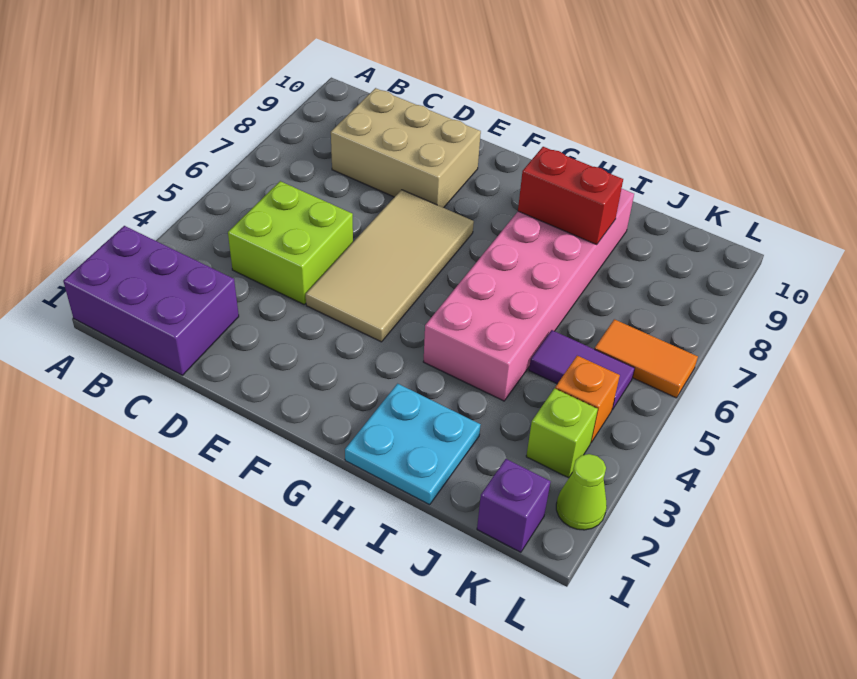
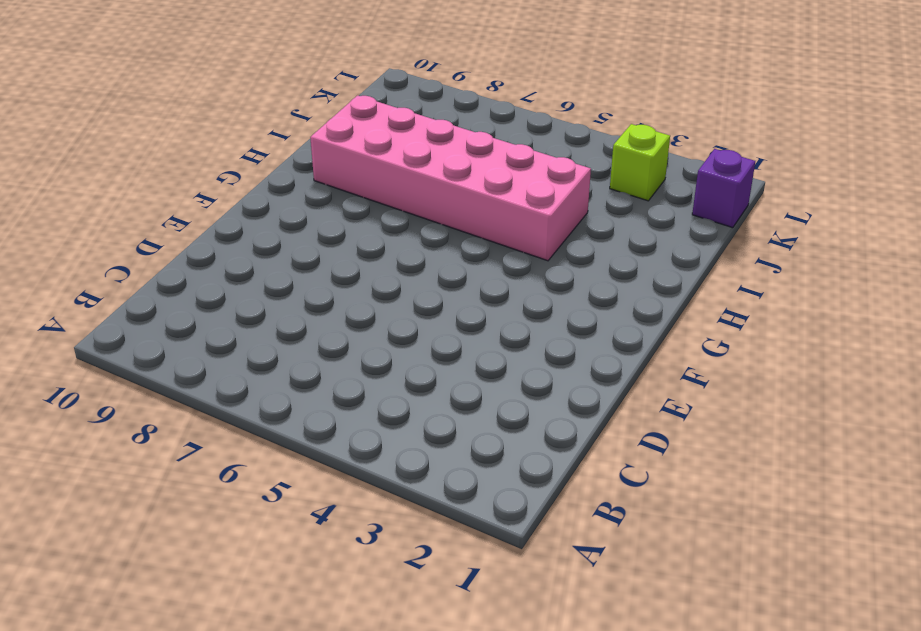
none -> purple 2x3 brick [63,226,239,375]
none -> lime 2x2 brick [228,181,353,304]
none -> tan 2x3 brick [331,88,481,208]

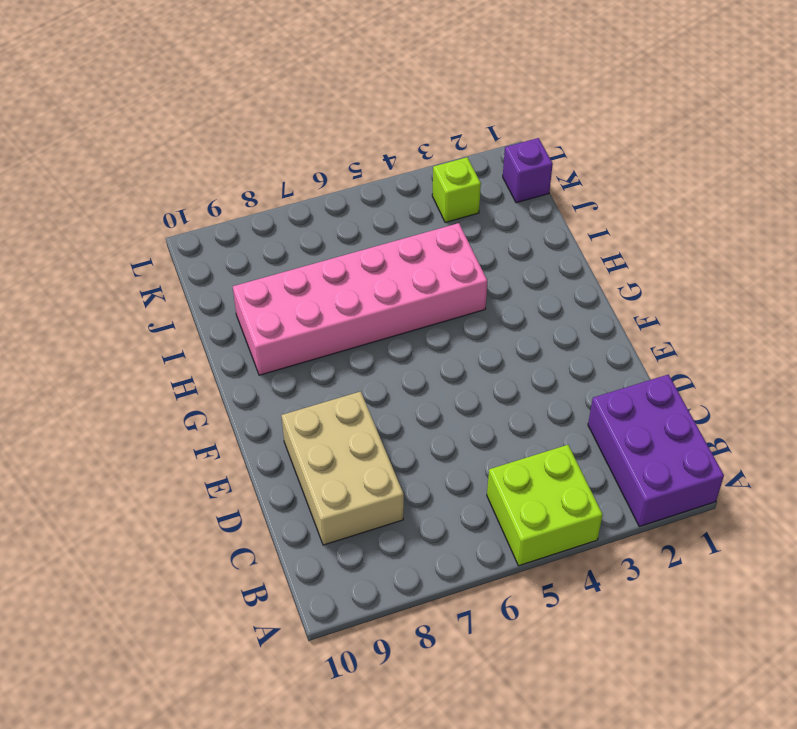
lime 2x2 brick [487,445,603,566] -> lime 2x2 brick moved to [228,181,353,304]
none -> tan 2x4 tile [306,190,474,342]
none -> cyan 2x2 plate [345,384,480,505]
none -> purple 1x2 tile [529,330,635,410]

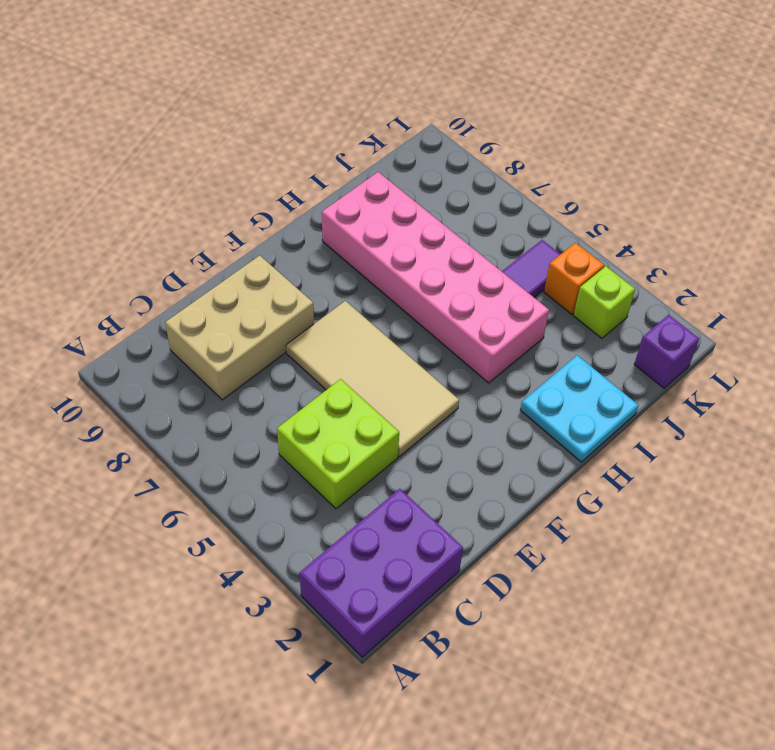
none -> orange 1x2 tile [595,319,698,398]
none -> lime 1x1 cone [556,454,607,530]
none -> red 1x2 brick [518,147,623,245]

